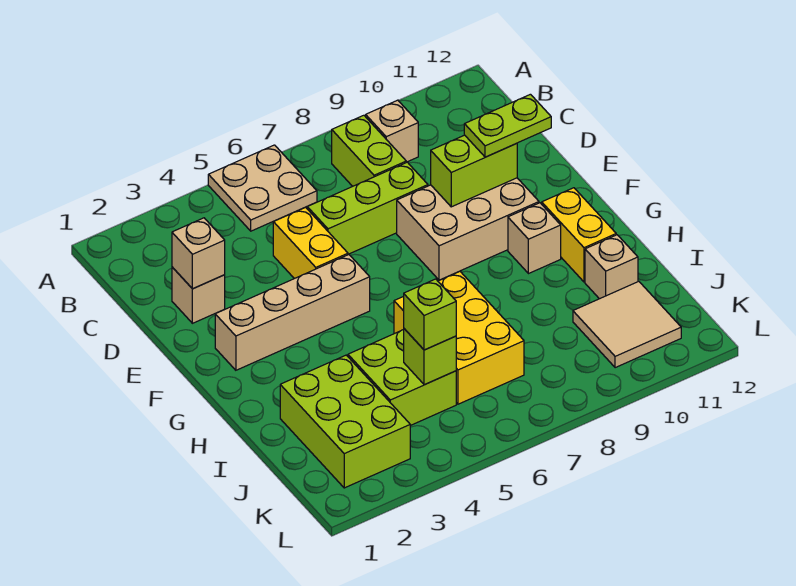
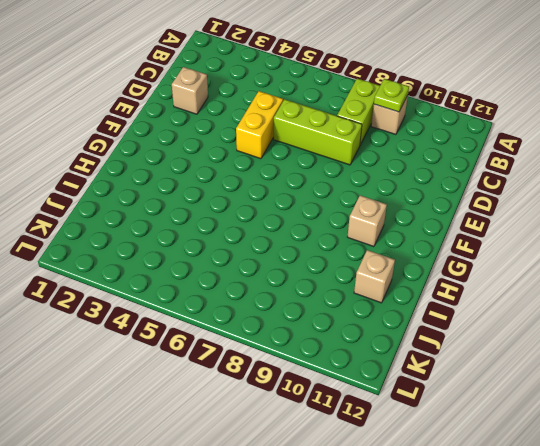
lime 1x1 plate [374,79,409,112] -> none
none -> tan 2x2 plate [208,145,317,231]
none -> tan 2x3 brick [397,178,539,280]
none -> tan 1x4 brick [215,254,370,370]

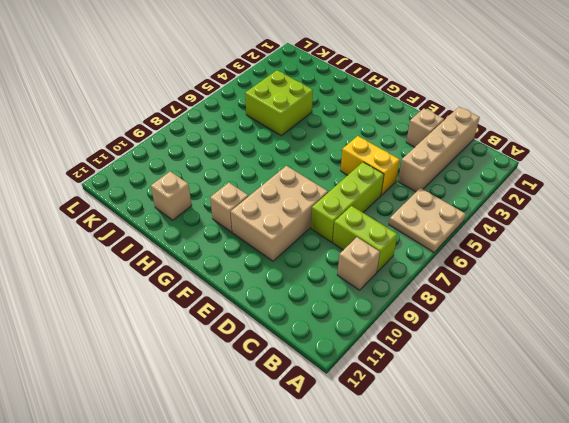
tan 1x4 brick [398,107,480,192] -> tan 1x4 brick moved to [215,254,370,370]
none -> yellow 1x2 brick [542,188,616,282]
none -> yellow 2x3 brick [394,271,524,404]
none -> lime 2x3 brick [280,355,410,488]

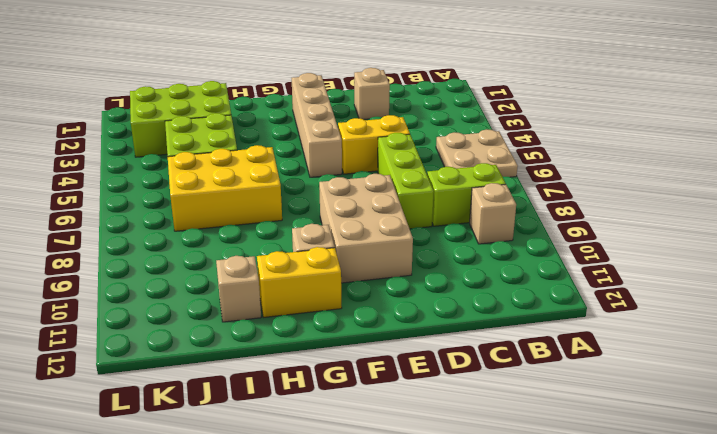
none -> tan 2x2 tile [573,281,681,368]
none -> tan 1x1 brick [172,218,225,289]
none -> lime 1x2 brick [431,135,517,207]

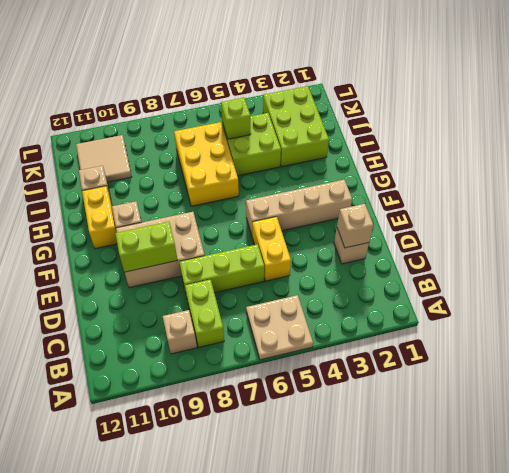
none -> lime 1x2 plate [464,94,551,157]
none -> lime 1x1 brick [404,279,456,350]

